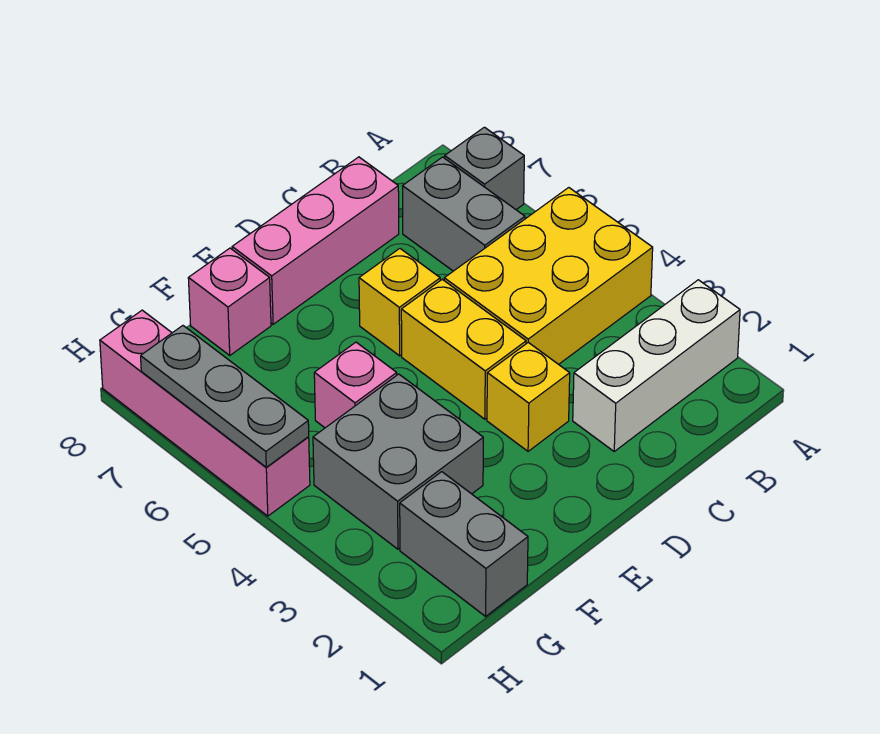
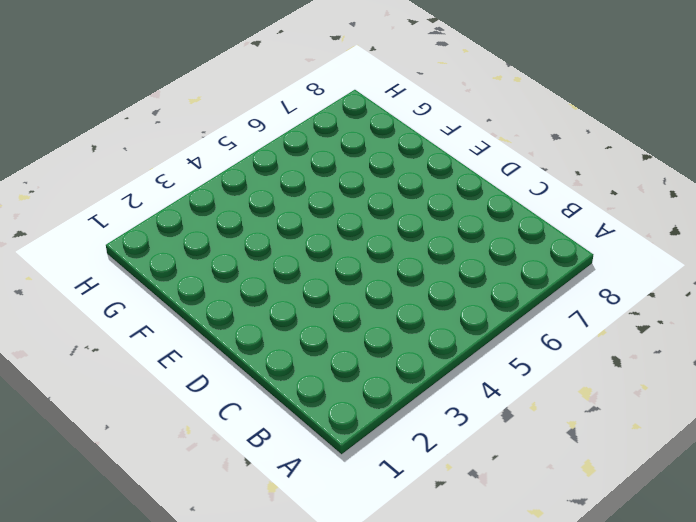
none -> white 1x3 brick [573,280,740,451]
none -> yellow 2x3 brick [444,188,653,364]
none -> grey 1x1 brick [445,127,524,210]

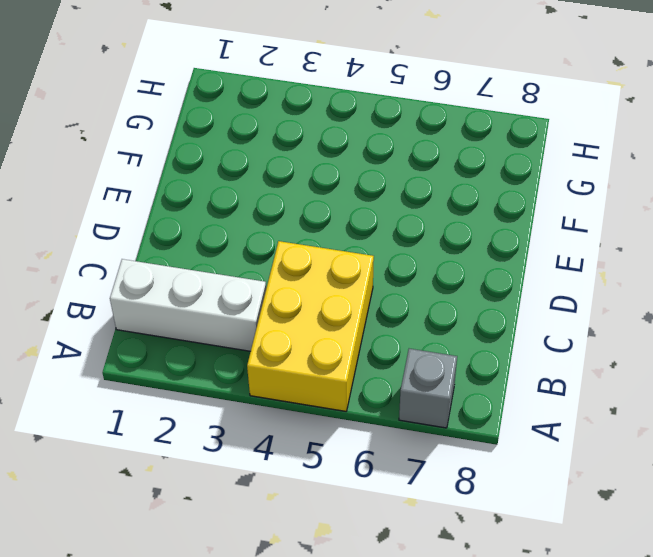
white 1x3 brick [110,259,266,351] -> white 1x3 brick turned to [573,280,740,451]
none -> grey 1x2 brick [403,157,525,271]
none -> pink 1x3 brick [232,157,399,324]
none -> yellow 1x1 brick [487,342,570,451]

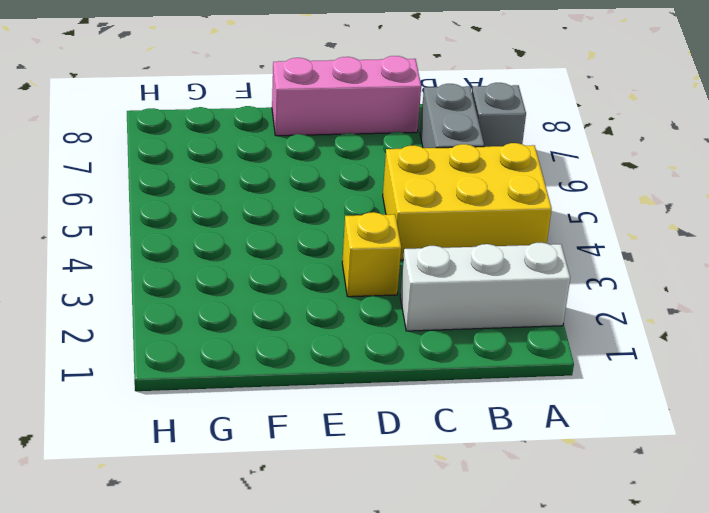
none -> yellow 1x2 brick [401,279,526,419]
none -> yellow 1x1 brick [359,249,440,356]
none -> grey 2x2 brick [313,374,483,549]

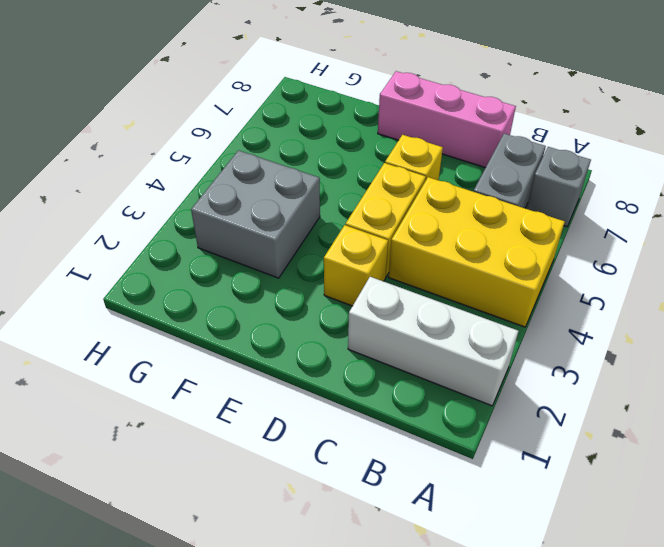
none -> pink 1x1 brick [314,342,397,428]
none -> pink 1x1 brick [188,248,271,355]
none -> grey 1x2 brick [400,472,528,616]

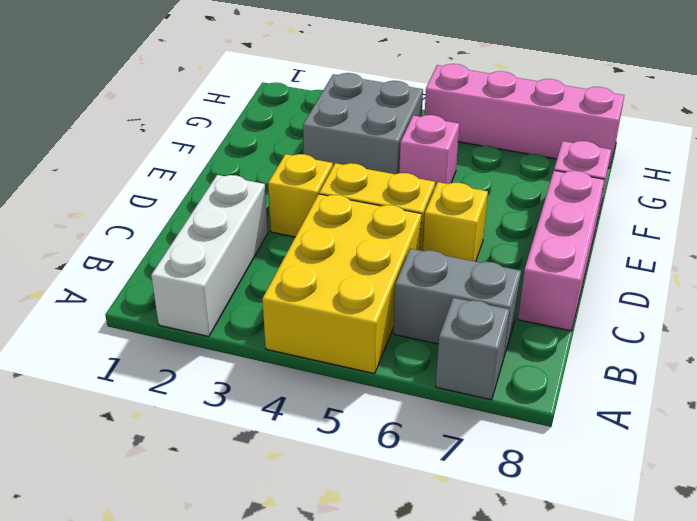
none -> grey 1x2 brick [400,472,528,616]
none -> grey 1x3 plate [141,326,309,467]

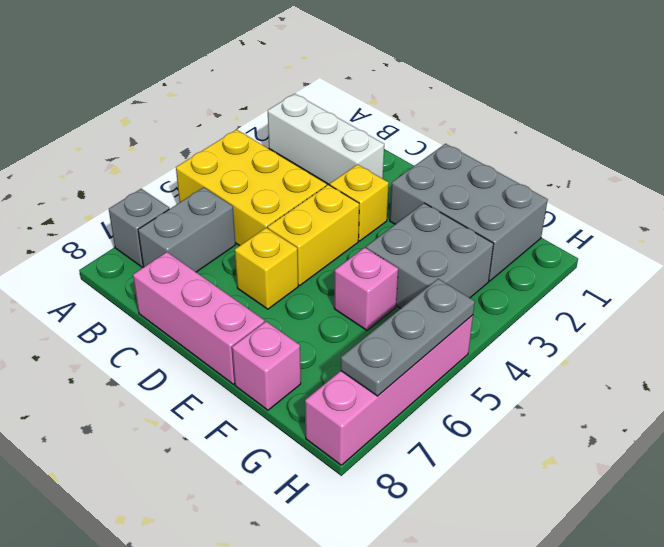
grey 2x3 brick [390,144,548,281] -> grey 1x2 brick [400,472,528,616]

